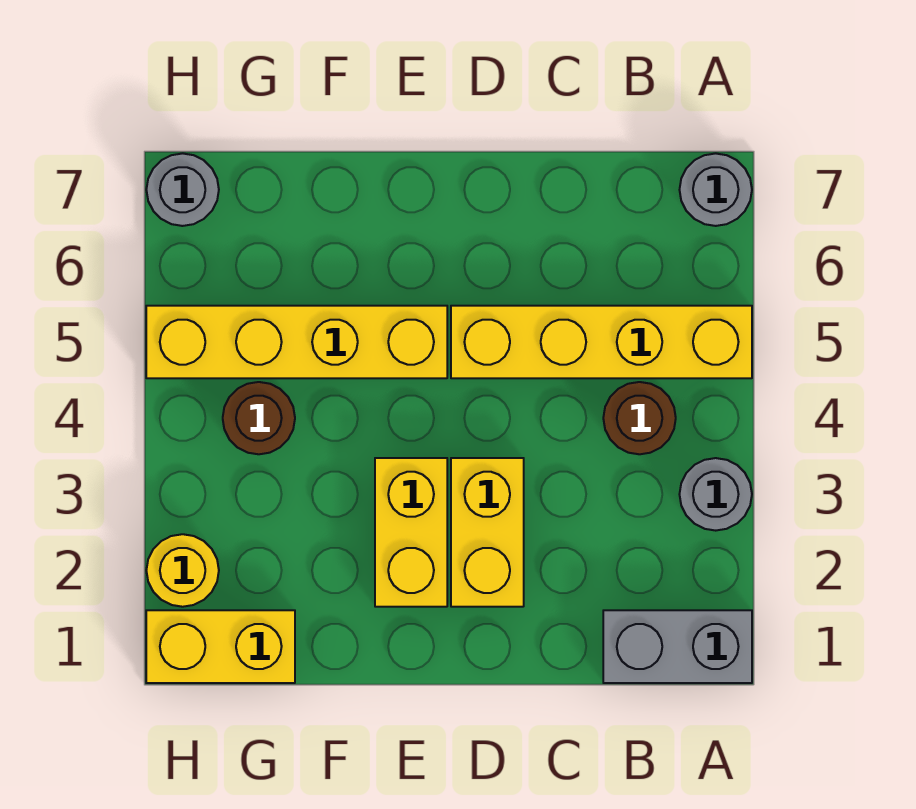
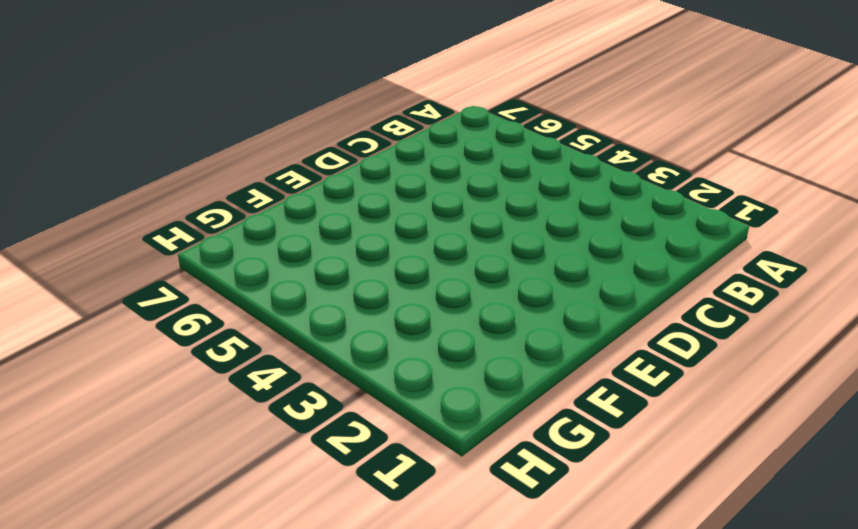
none -> grey 1x2 brick [603,610,752,683]
none -> grey 1x1 round brick [679,458,752,531]
none -> yellow 1x4 brick [451,306,752,378]

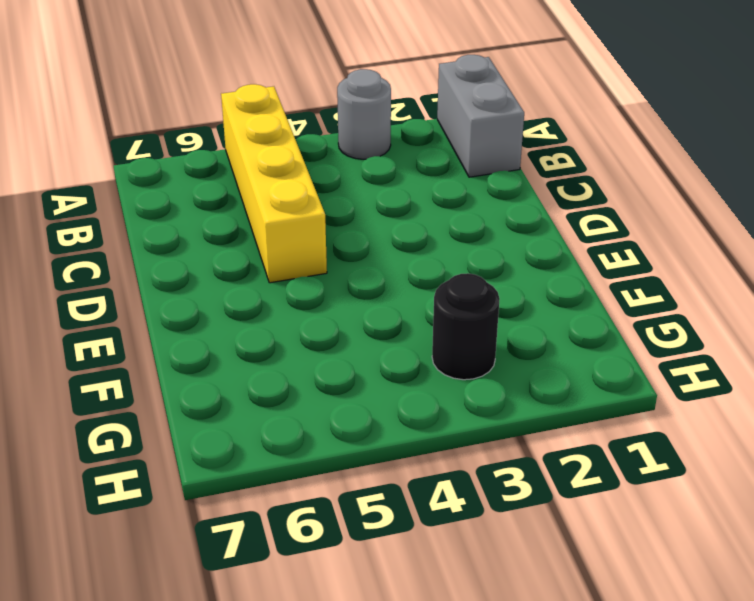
black 1x1 round brick [432,273,500,380] -> none
none -> grey 1x1 round brick [680,153,752,226]
none -> brown 1x1 round brick [603,382,676,454]
none -> yellow 1x2 brick [451,458,524,607]

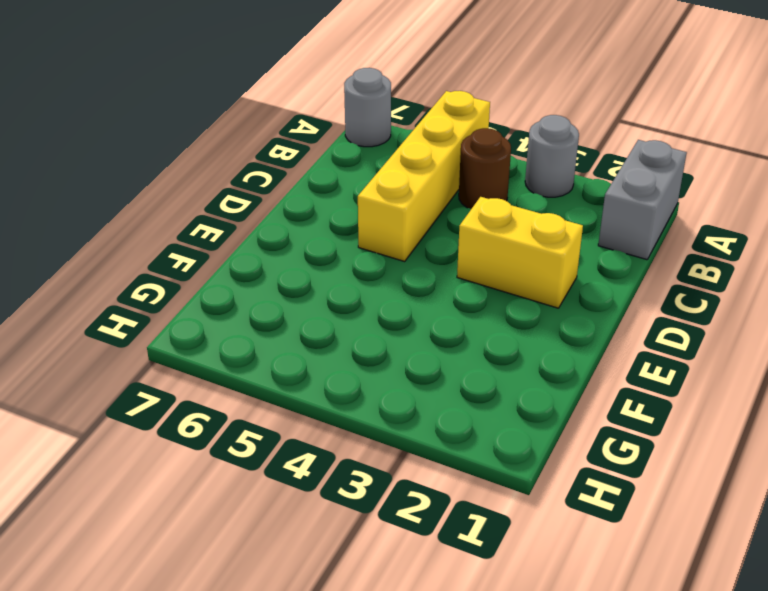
none -> yellow 1x2 brick [375,458,447,607]
none -> yellow 1x4 brick [146,306,447,378]
none -> yellow 1x2 brick [146,610,295,683]

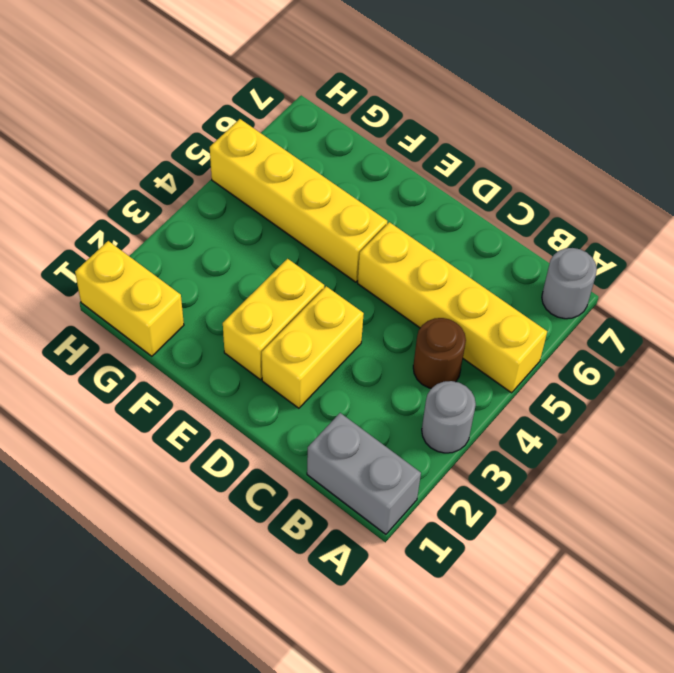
none -> brown 1x1 round brick [223,382,295,454]
none -> yellow 1x1 round brick [146,534,219,607]
none -> grey 1x1 round brick [146,153,219,226]

